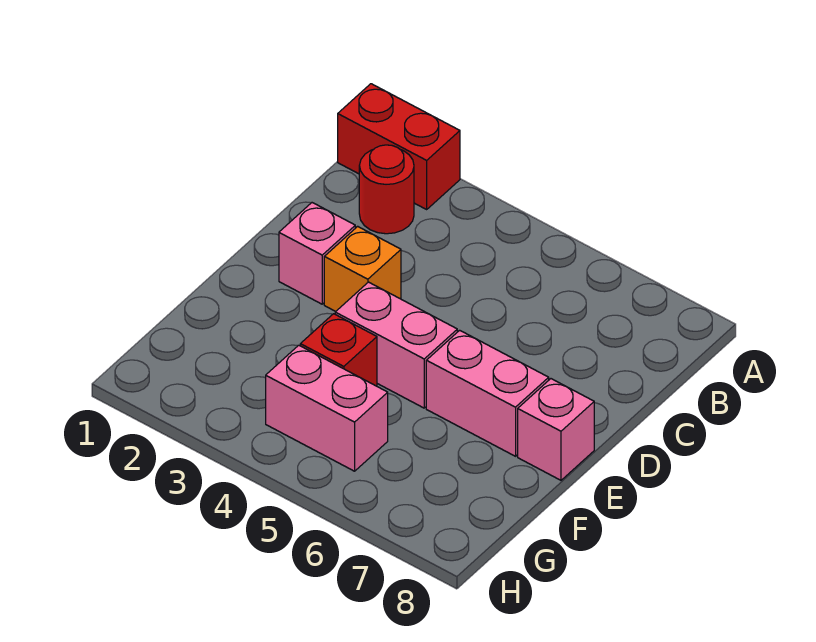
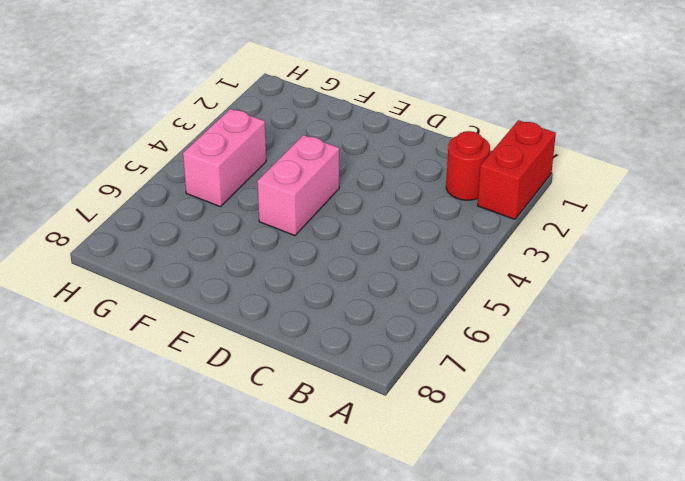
none -> pink 1x1 brick [279,203,355,304]
none -> orange 1x1 brick [324,226,401,312]

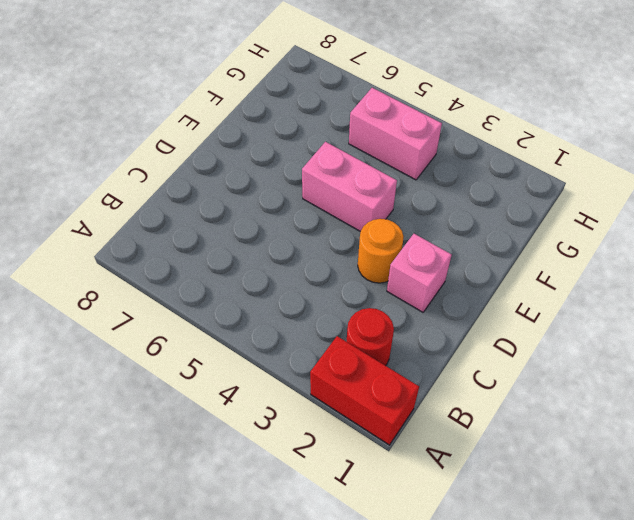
orange 1x1 round brick [358,219,404,283] -> orange 1x1 brick [324,226,401,312]
none -> pink 1x2 brick [426,330,549,456]
none -> pink 1x1 brick [518,379,594,480]

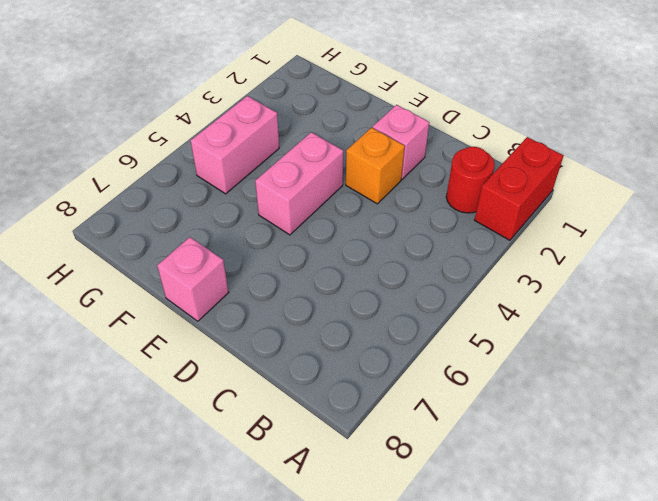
none -> pink 1x2 brick [426,330,549,456]
none -> red 1x1 brick [300,314,377,386]

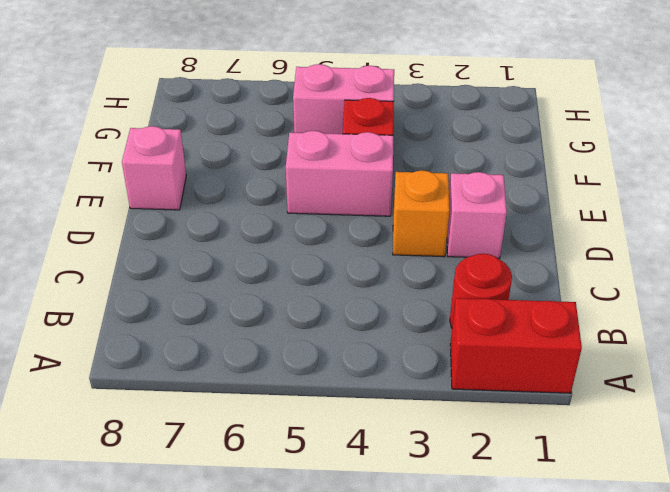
none -> pink 1x2 brick [426,330,549,456]

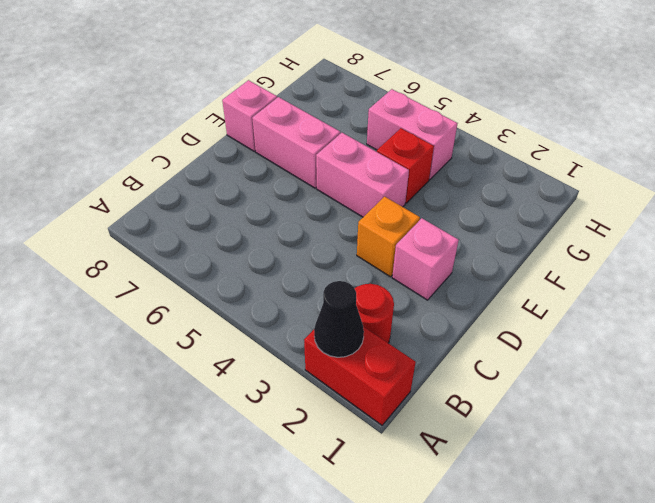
black 1x1 cone [314,281,364,357] -> none

